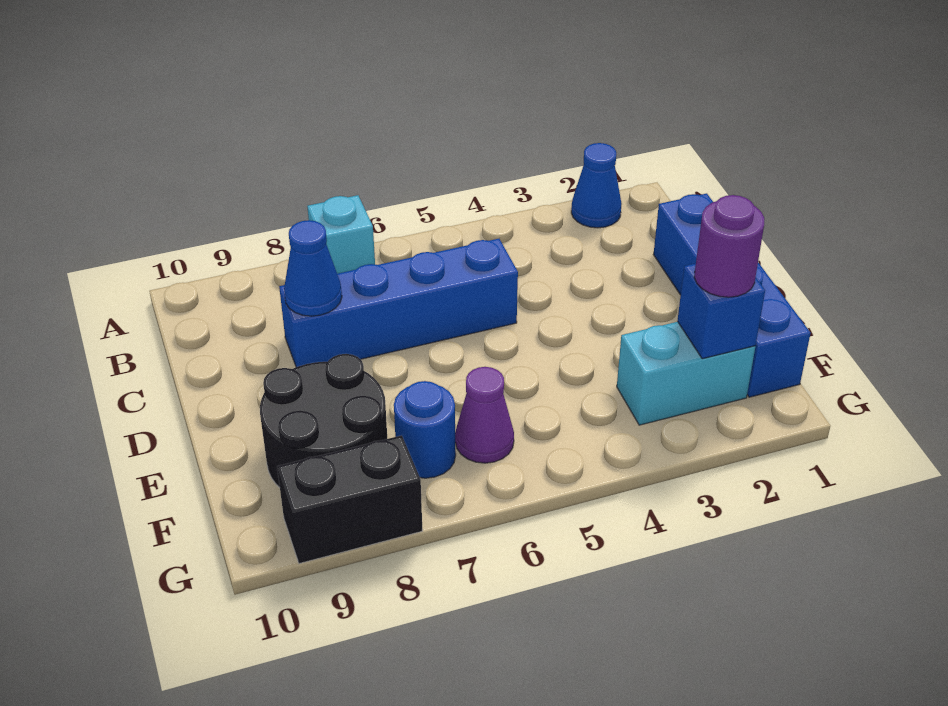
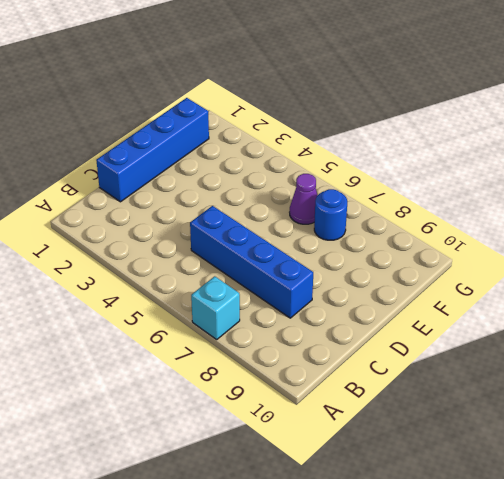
none -> blue 1x1 cone [571,143,622,228]
none -> black 2x2 round brick [260,354,387,488]
none -> cyan 1x2 brick [617,322,755,425]

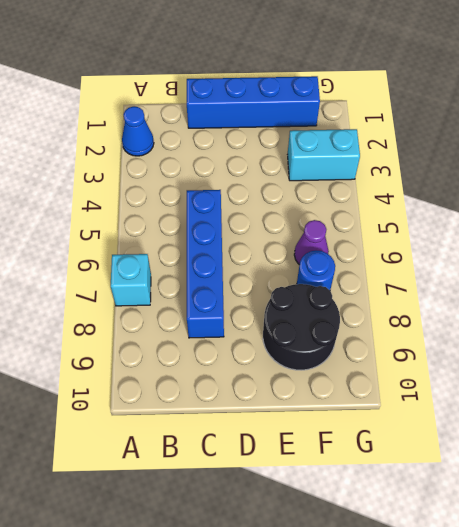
cyan 1x2 brick [288,129,360,181] -> cyan 1x2 brick turned to [617,322,755,425]
none -> black 1x2 brick [277,435,422,564]
none -> blue 1x1 cone [284,220,342,316]
none -> blue 1x1 brick [678,263,765,359]

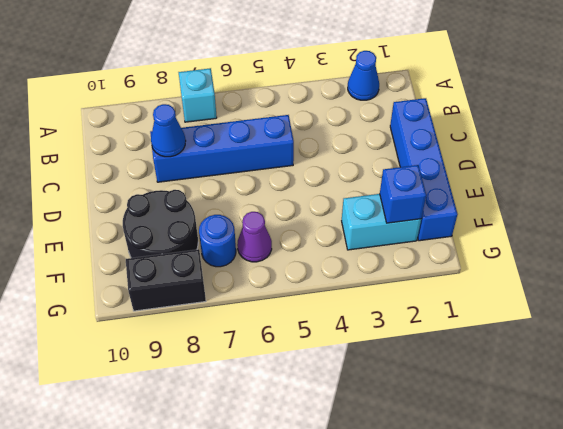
none -> purple 1x1 round brick [694,195,764,297]

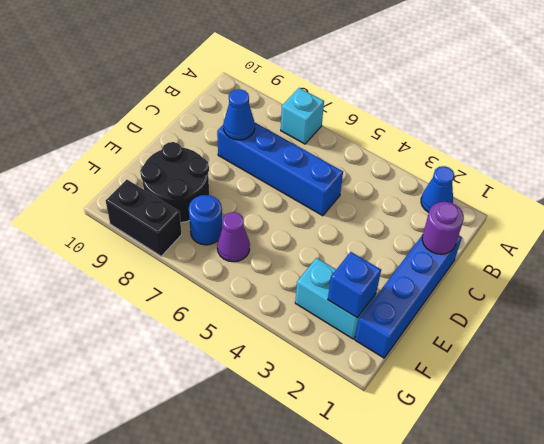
purple 1x1 round brick [422,202,464,254] -> purple 1x1 round brick moved to [694,195,764,297]

